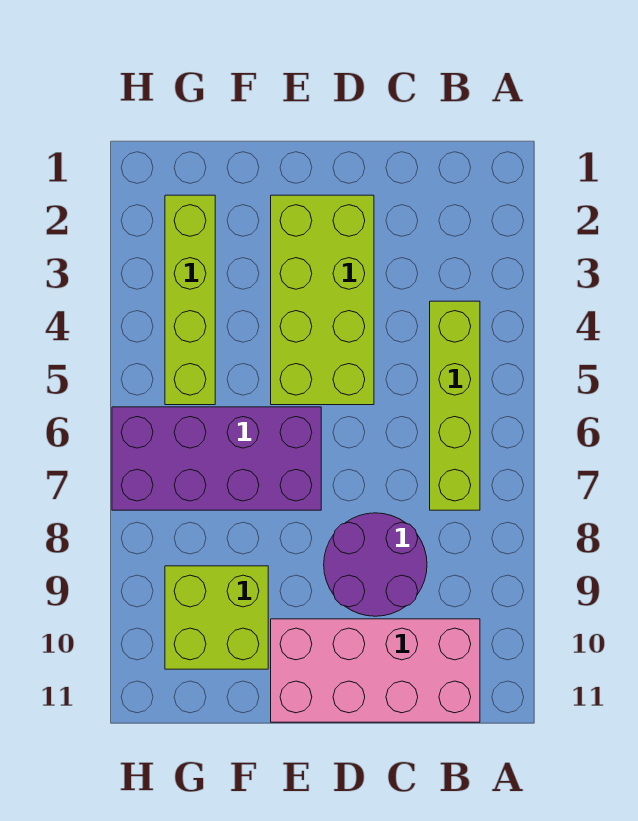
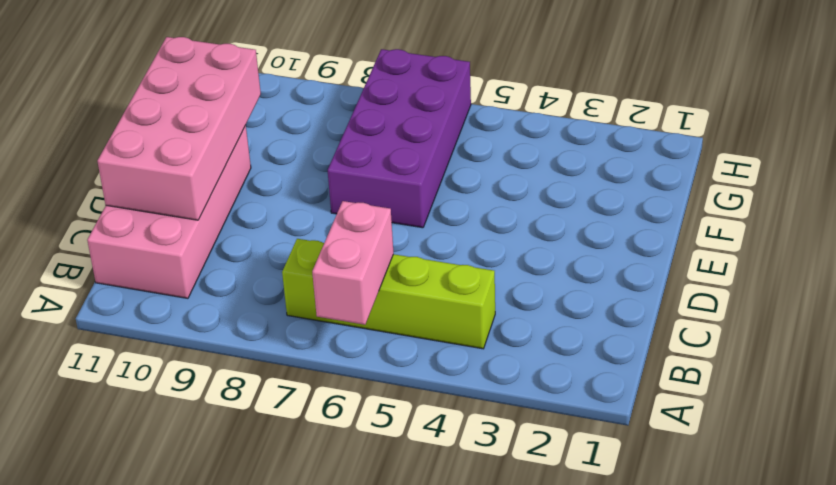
pink 1x2 brick [312,201,394,325] -> none
pink 2x4 brick [97,37,261,220] -> none
none -> purple 2x2 round brick [324,513,427,616]
none -> lime 2x4 brick [271,195,374,405]

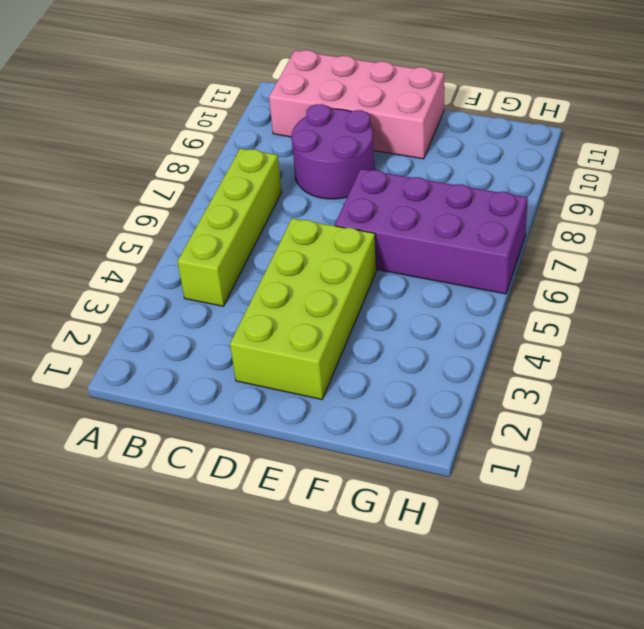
none -> lime 2x2 brick [165,566,268,669]
none -> lime 1x4 brick [165,195,215,405]

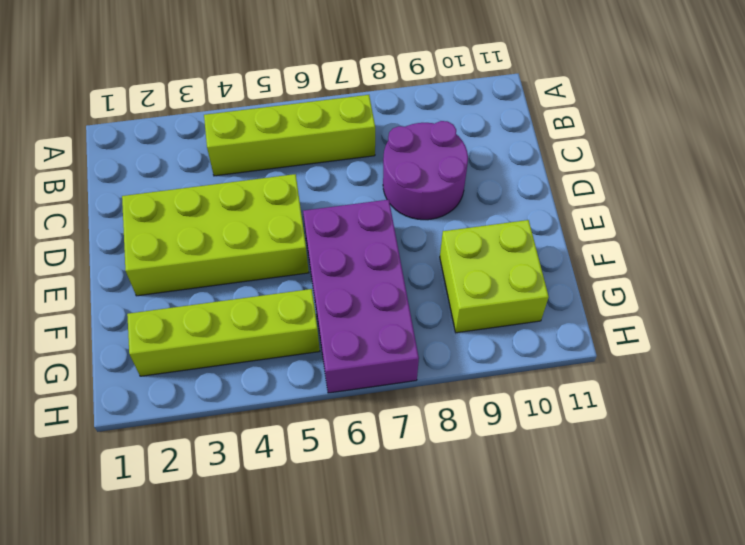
none -> pink 2x4 brick [271,619,480,722]

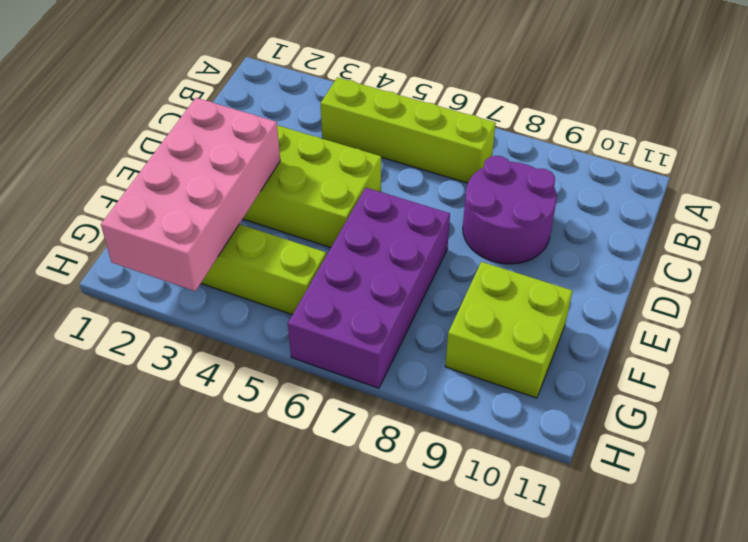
pink 2x4 brick [101,98,280,291] -> pink 2x4 brick moved to [271,619,480,722]

